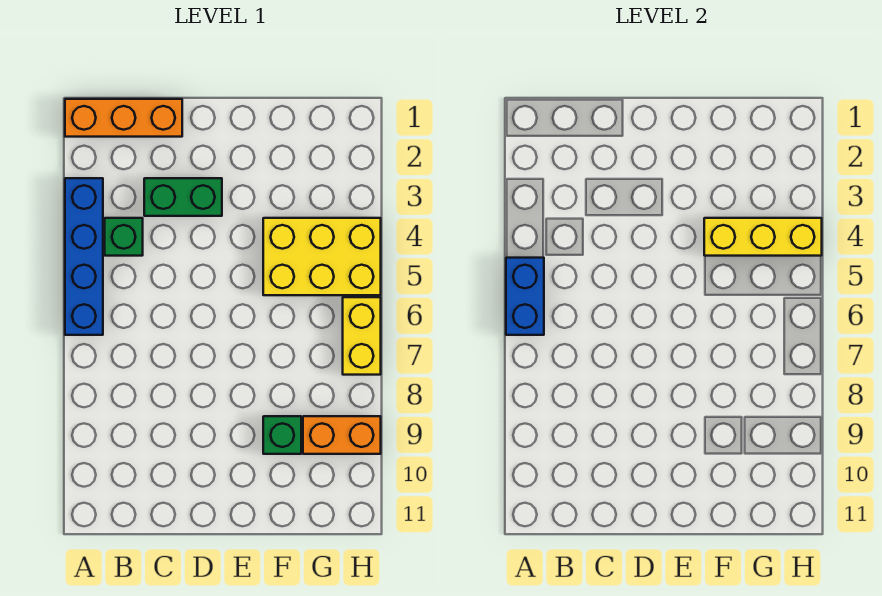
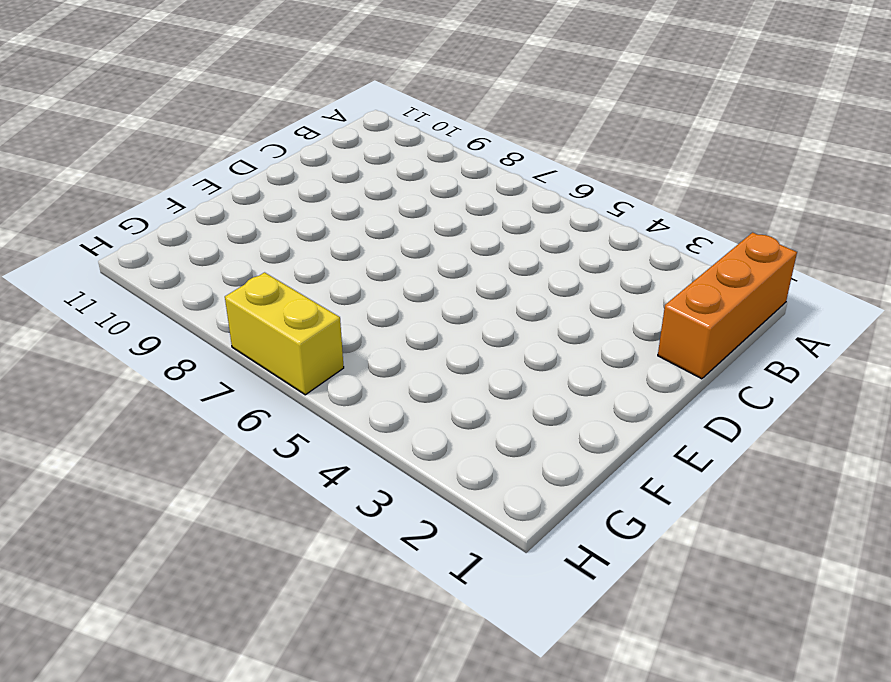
none -> blue 1x4 brick [65,178,103,335]
none -> green 1x1 brick [105,218,143,256]

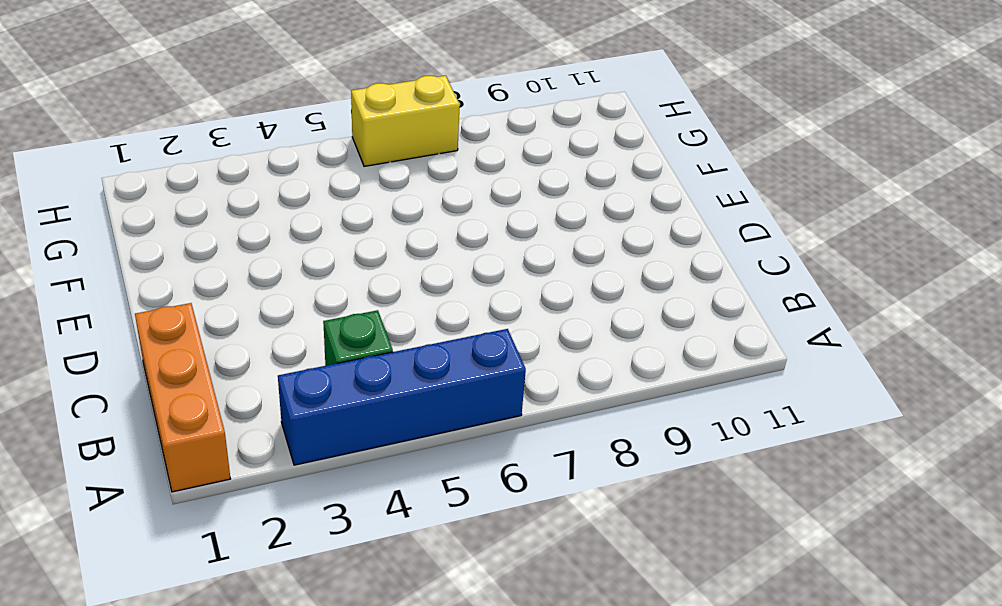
none -> green 1x2 brick [144,178,222,216]
none -> yellow 2x3 brick [263,218,381,295]

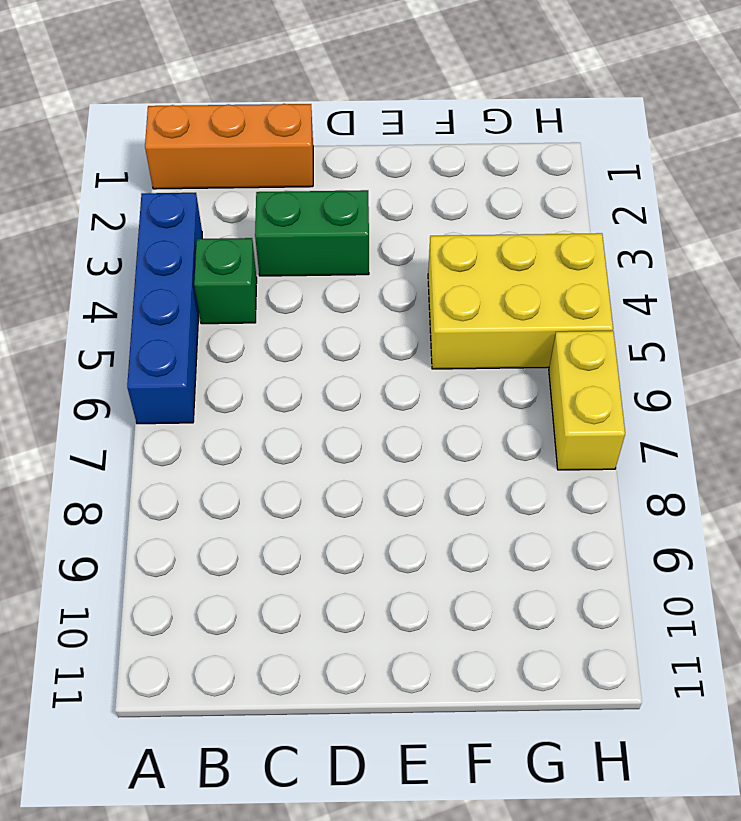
none -> green 1x1 brick [263,416,301,454]
none -> orange 1x2 brick [303,416,381,454]

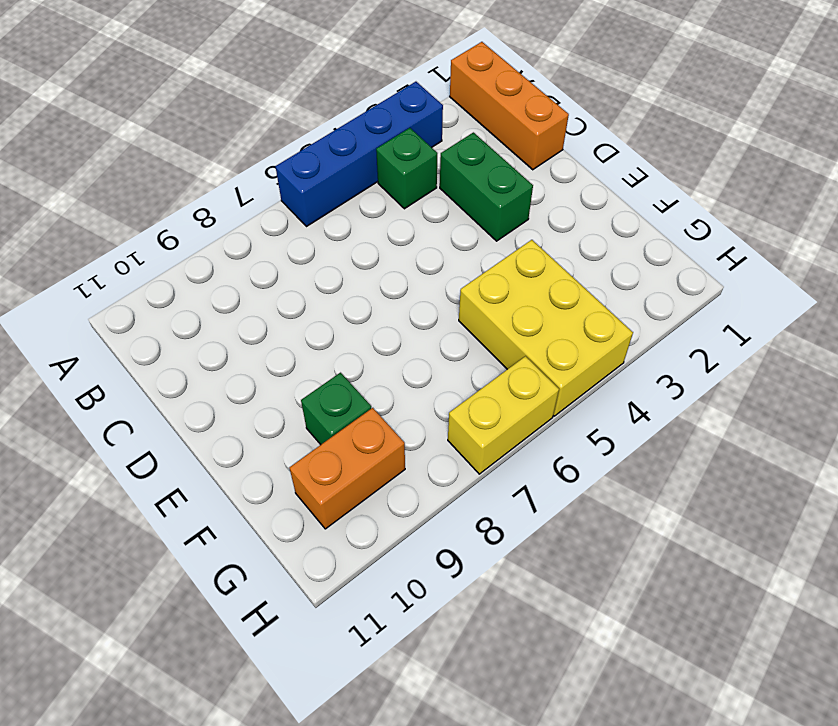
orange 1x2 brick [289,408,405,529] -> orange 1x2 brick turned to [303,416,381,454]
none -> blue 1x2 brick [506,258,544,335]
none -> yellow 1x3 brick [704,218,822,256]

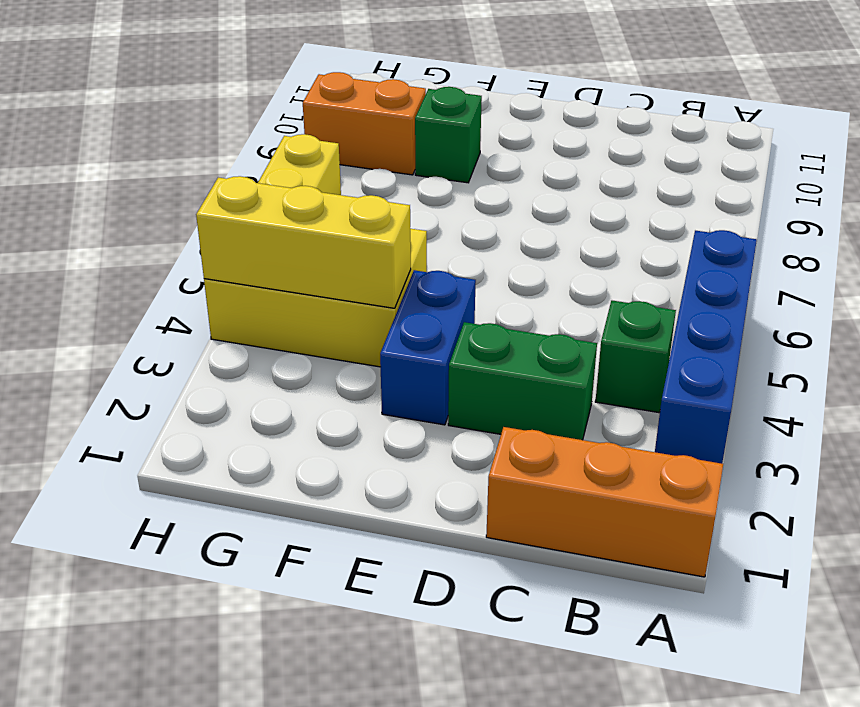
blue 1x2 brick [380,270,476,425] -> blue 1x2 brick moved to [506,258,544,335]

